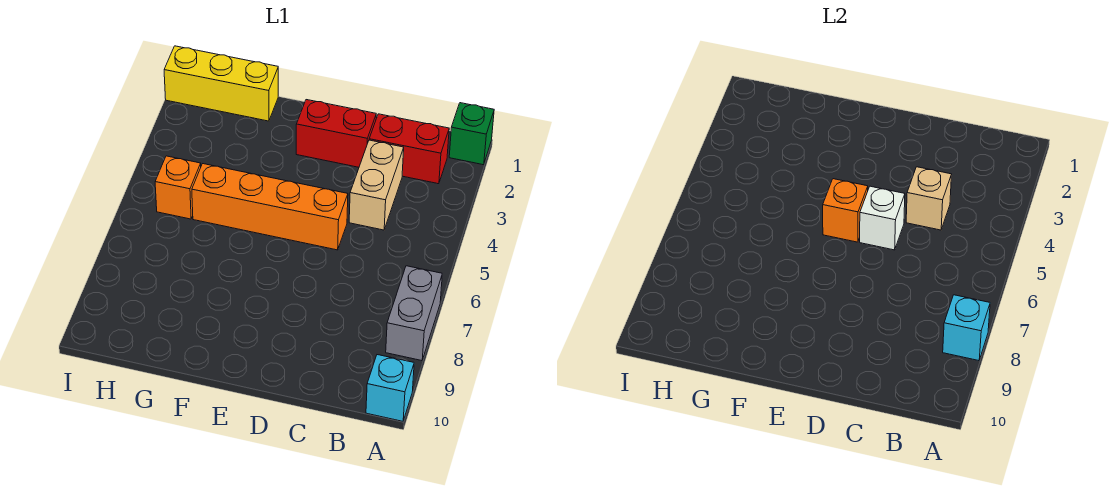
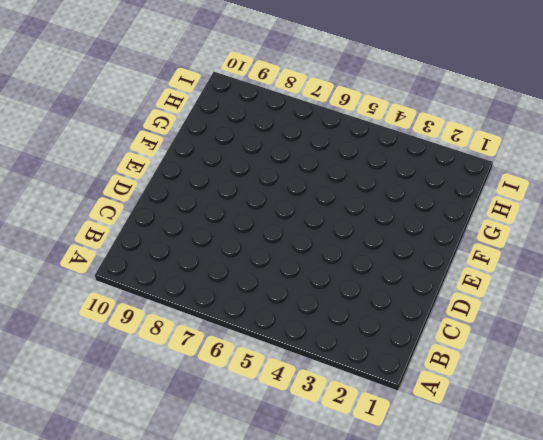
none -> green 1x1 brick [449,103,494,165]
none -> grey 1x2 brick [386,266,442,361]
none -> cyan 1x1 brick [366,355,414,421]

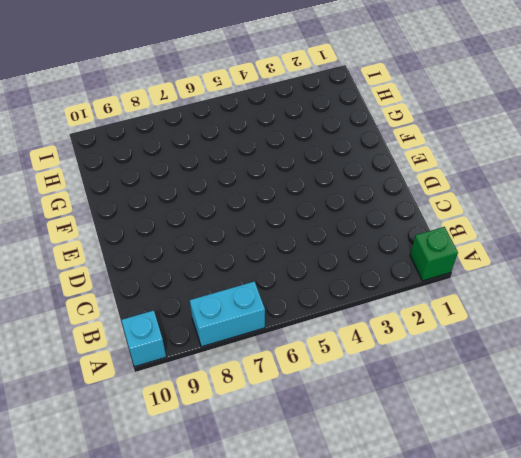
cyan 1x2 brick [190,282,265,347] -> grey 1x2 brick [386,266,442,361]
none -> red 1x2 brick [369,114,449,184]
none -> tan 1x2 brick [349,140,404,230]
none -> red 1x2 brick [296,100,376,167]

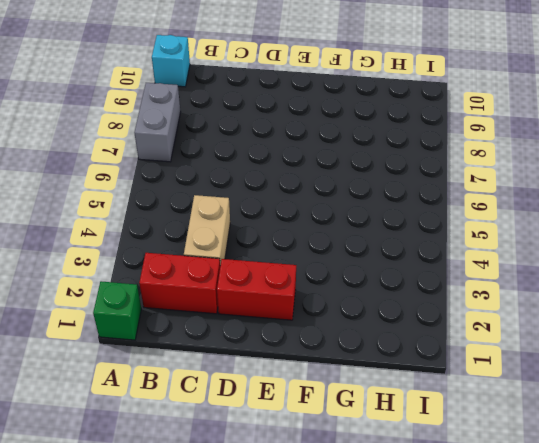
none -> orange 1x4 brick [192,164,348,250]
none -> yellow 1x3 brick [164,46,278,121]
none -> orange 1x1 brick [155,156,201,219]

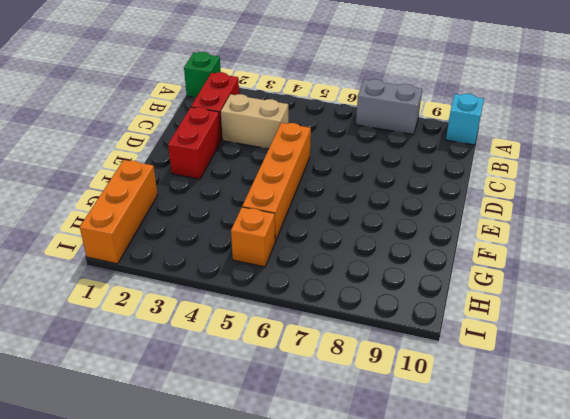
orange 1x3 brick [80,160,157,264] -> yellow 1x3 brick [164,46,278,121]
none -> cyan 1x1 brick [943,295,990,361]
none -> tan 1x1 brick [906,167,952,230]
none -> white 1x1 brick [860,186,905,250]

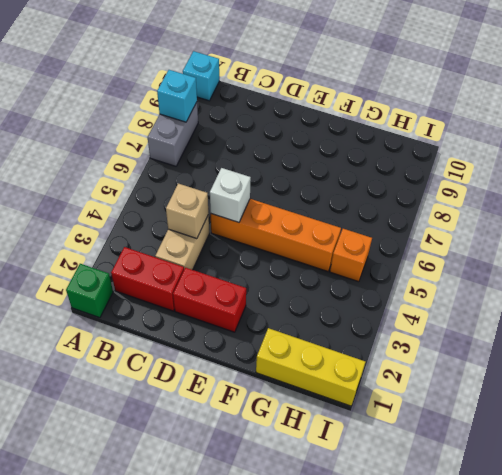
none -> orange 1x1 brick [823,179,868,242]

